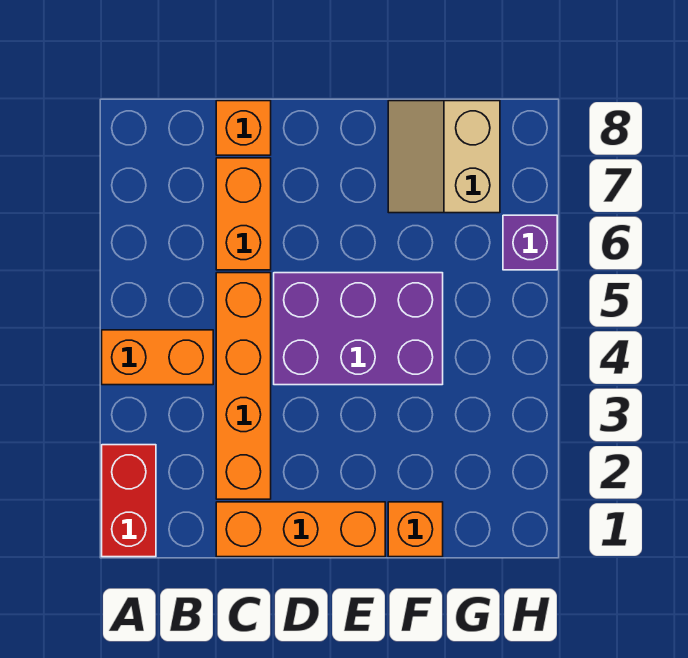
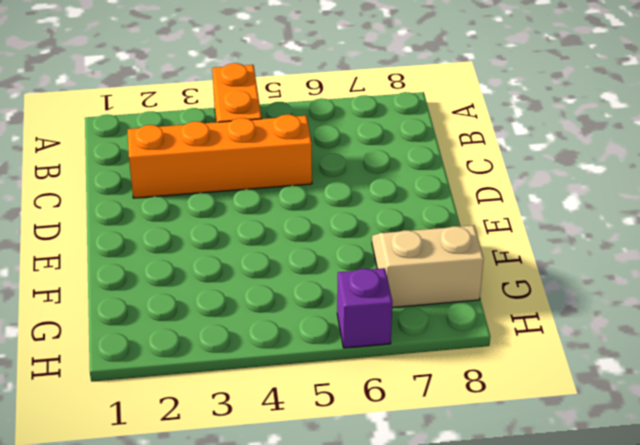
none -> red 1x2 brick [102,445,156,557]
none -> orange 1x3 brick [216,502,385,557]

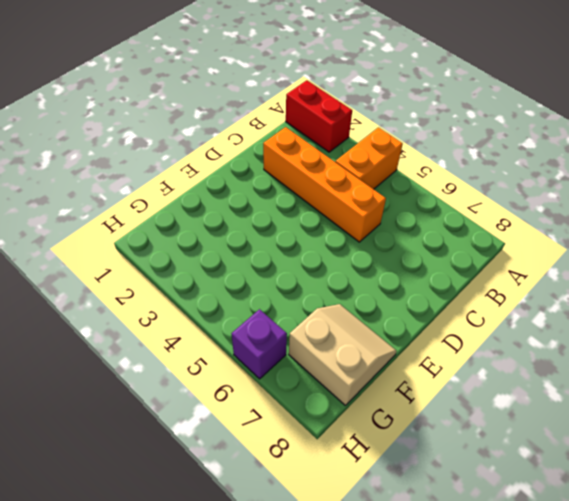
none -> orange 1x3 brick [216,502,385,557]
none -> orange 1x2 brick [216,158,271,270]

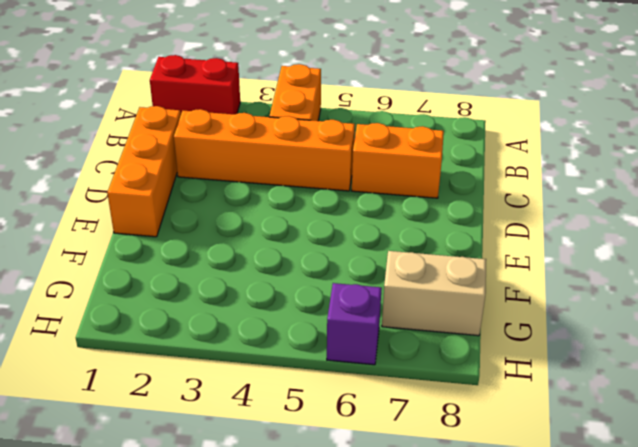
none -> orange 1x1 brick [216,101,271,155]
none -> purple 2x3 brick [274,273,443,385]

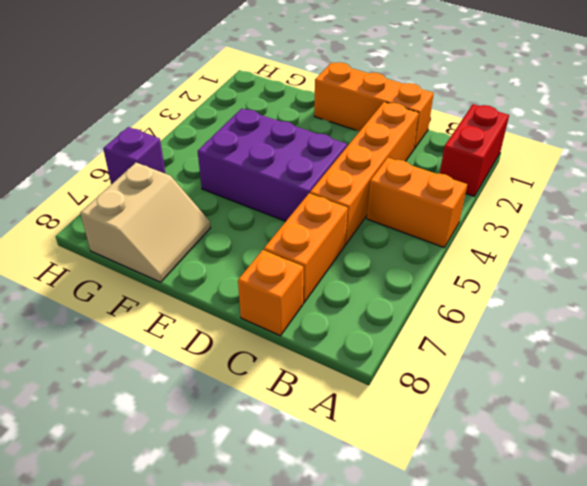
none -> orange 1x1 brick [388,502,443,557]

